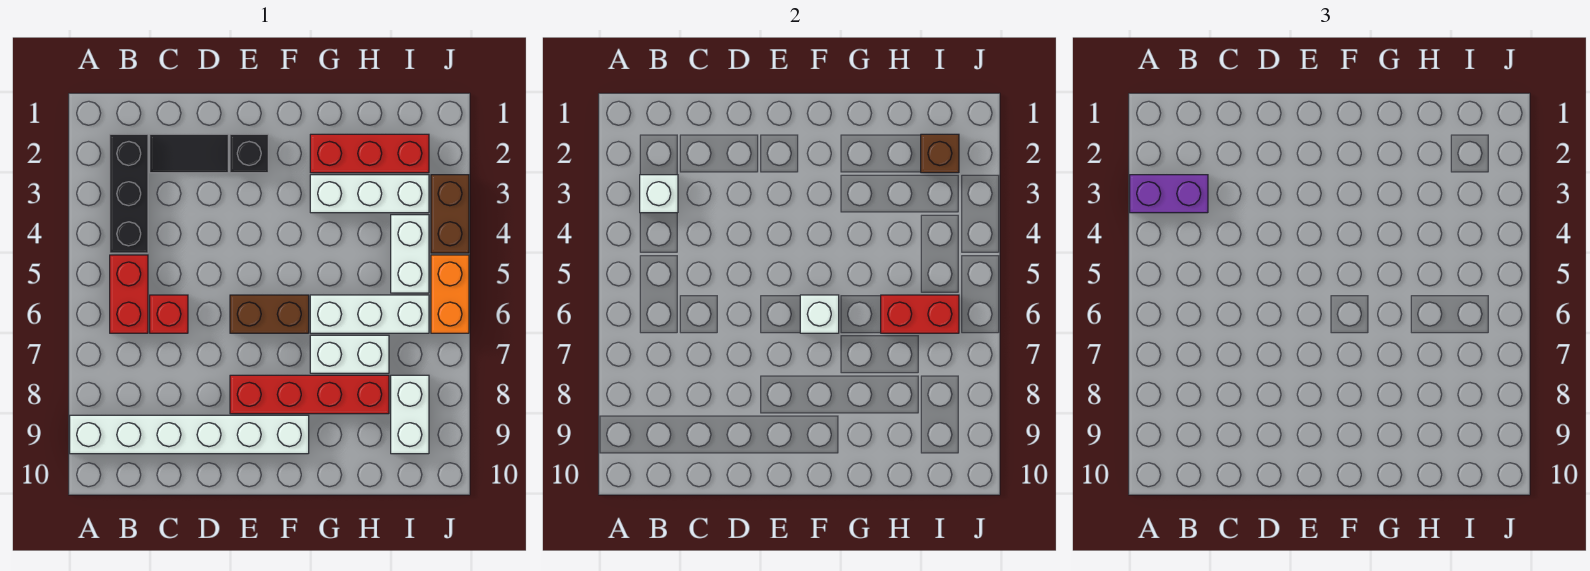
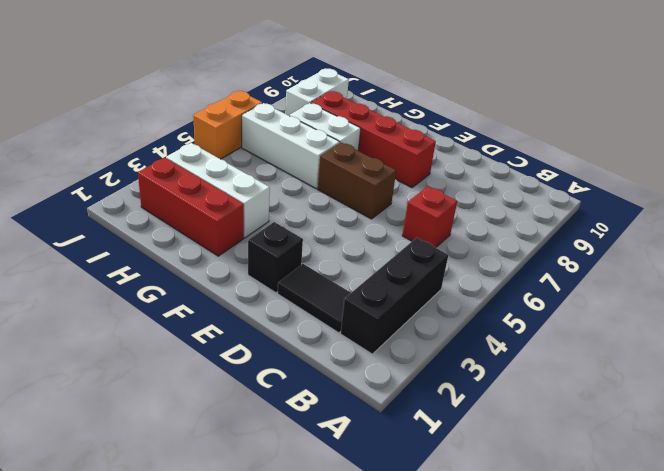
none -> white 1x6 brick [70,415,309,454]
none -> red 1x2 brick [110,255,148,333]
none -> white 1x2 brick [391,215,429,293]

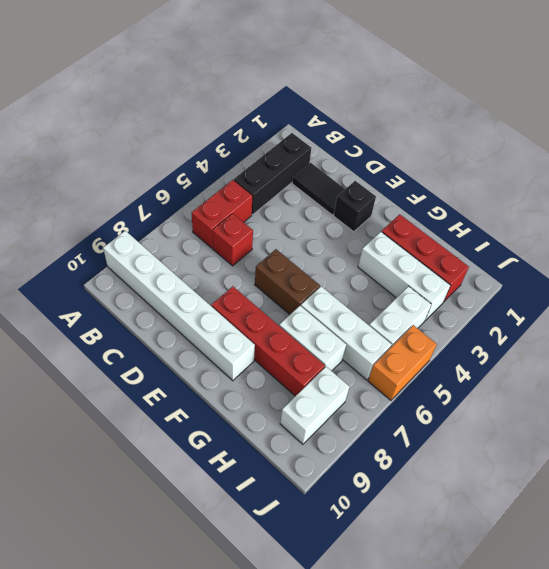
none -> brown 1x2 brick [431,175,469,253]
none -> white 1x1 brick [640,175,678,213]
none -> white 1x1 brick [800,295,839,333]

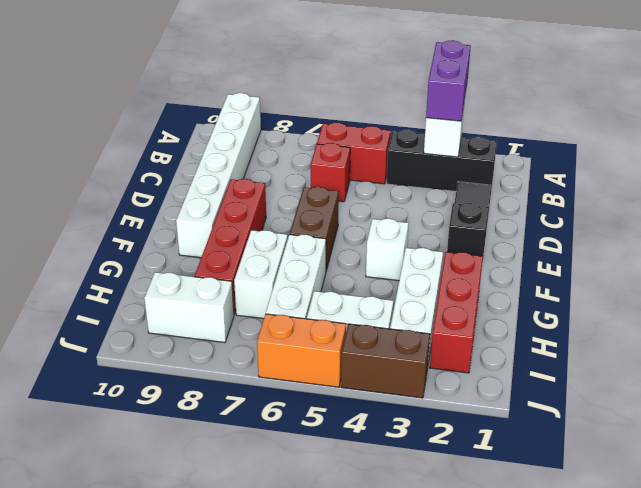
white 1x1 brick [366,219,409,281] -> white 1x1 brick moved to [800,295,839,333]
none -> red 1x2 brick [881,295,959,333]
none -> brown 1x1 brick [921,134,959,173]

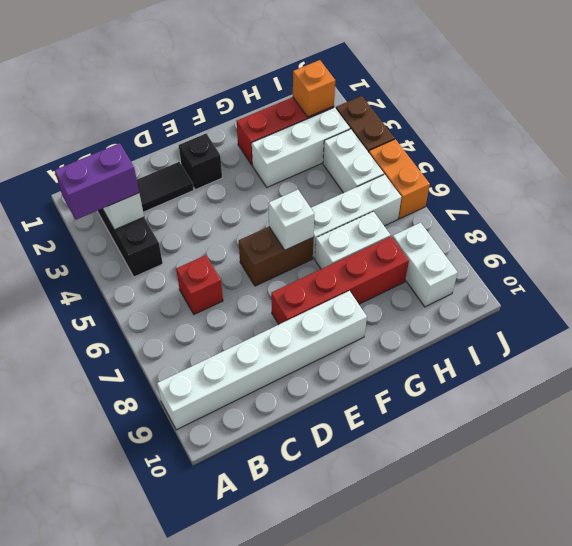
orange 1x1 brick [293,60,335,117] -> brown 1x1 brick [921,134,959,173]
none -> red 1x2 brick [110,255,148,333]
none -> red 1x2 brick [881,295,959,333]

